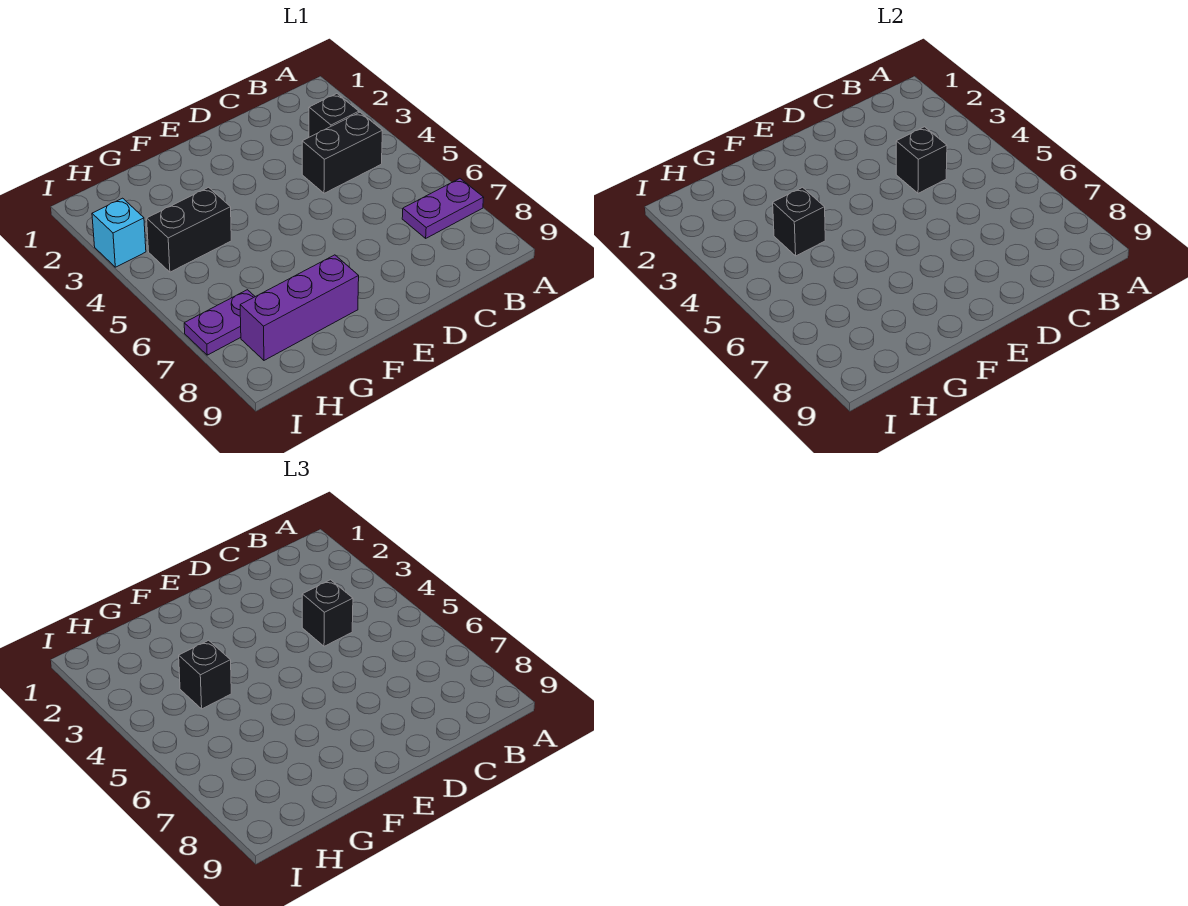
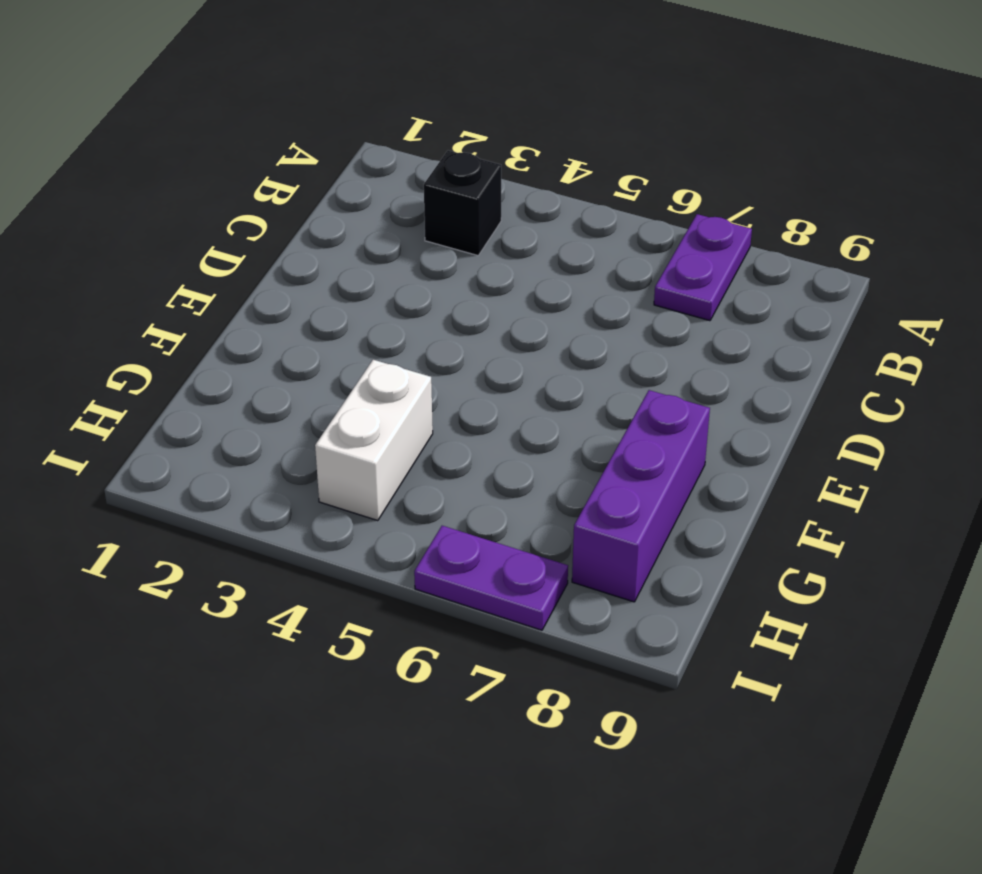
white 1x2 brick [315,360,433,521] -> black 1x2 brick [147,187,231,272]
purple 1x2 plate [414,526,568,630] -> purple 1x2 plate turned to [184,290,255,355]
none -> black 1x2 brick [302,112,383,193]
none -> cyan 1x1 brick [92,198,146,267]

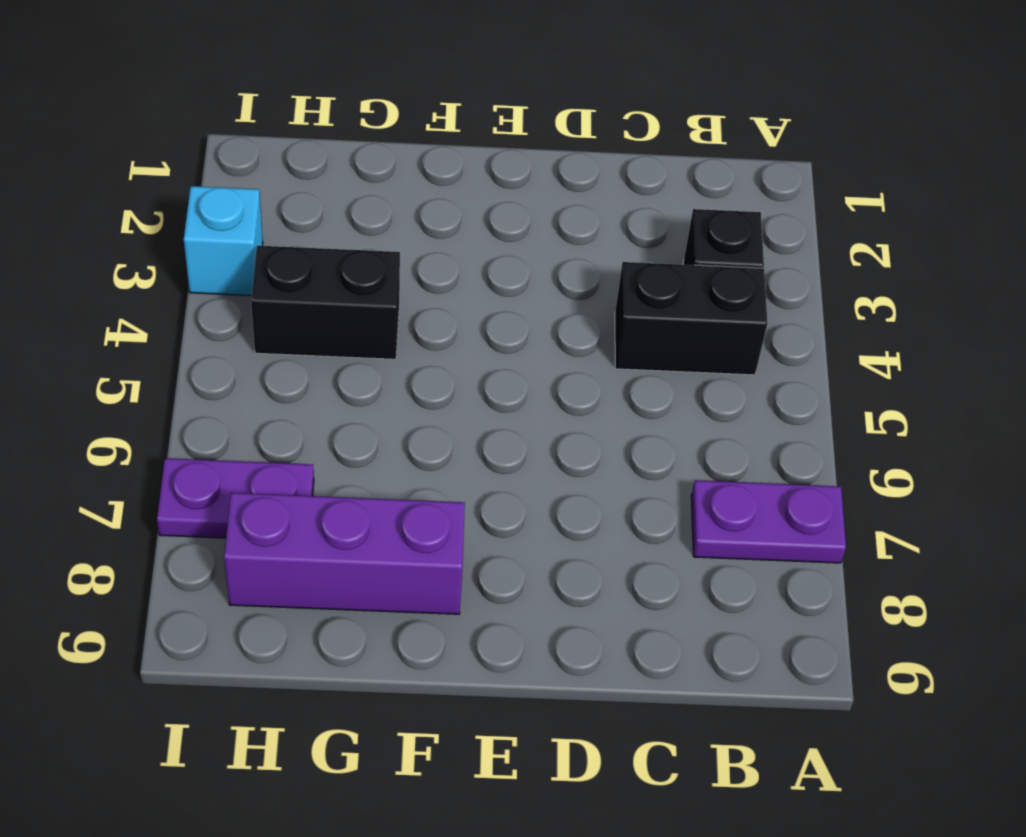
none -> black 1x1 brick [896,127,947,193]
none -> black 1x1 brick [773,187,825,256]

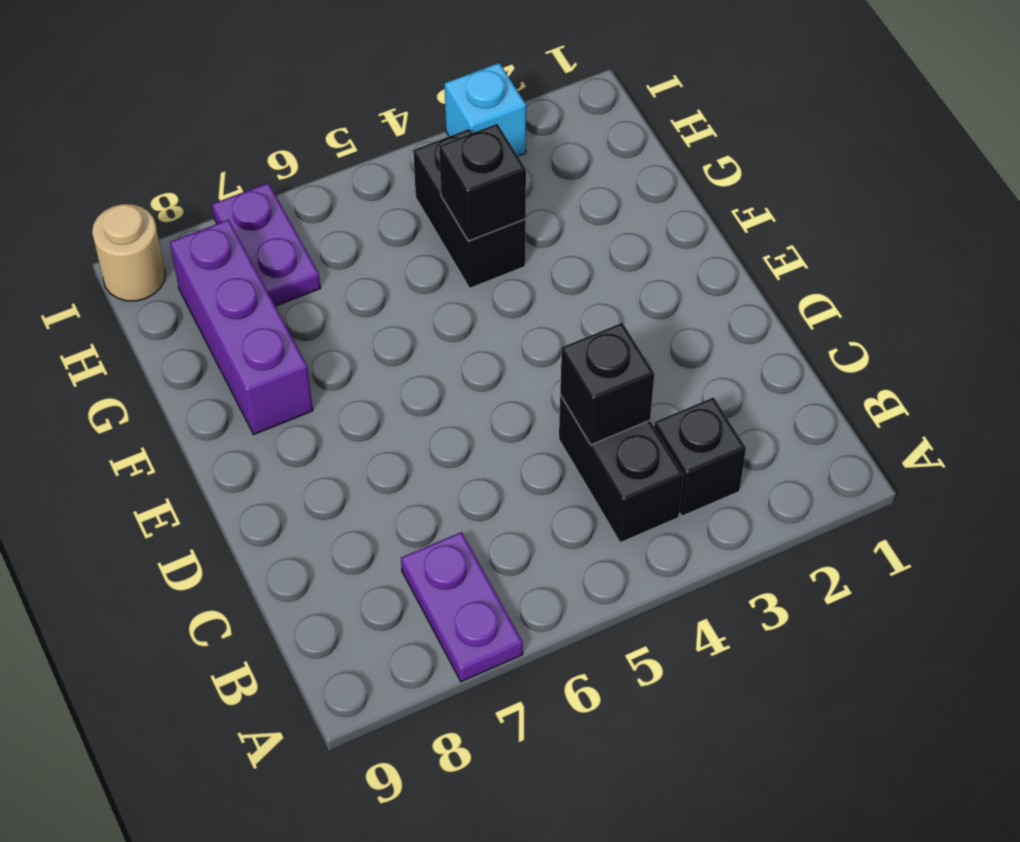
tan 1x1 round brick [92,204,165,301] -> none
none -> black 1x1 brick [302,580,353,646]
none -> black 1x1 brick [179,640,231,709]

